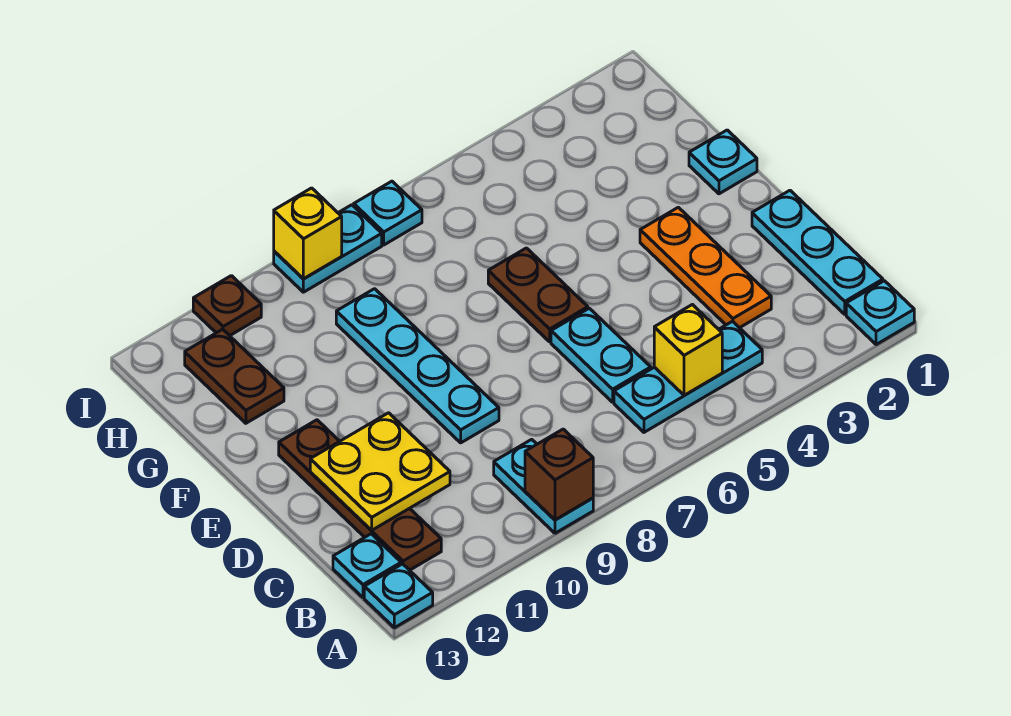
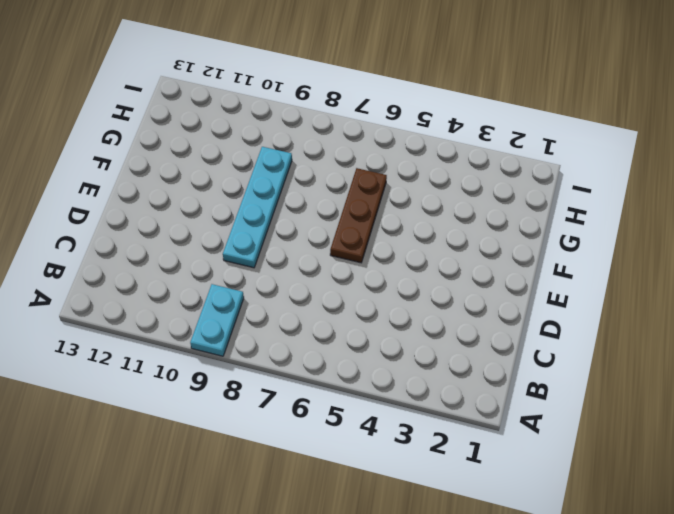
brown 1x3 plate [330,168,387,263] -> brown 1x2 plate [488,248,588,342]
none -> cyan 1x1 plate [846,281,914,345]
none -> cyan 1x1 plate [364,564,433,628]
none -> cyan 1x3 plate [752,190,883,314]

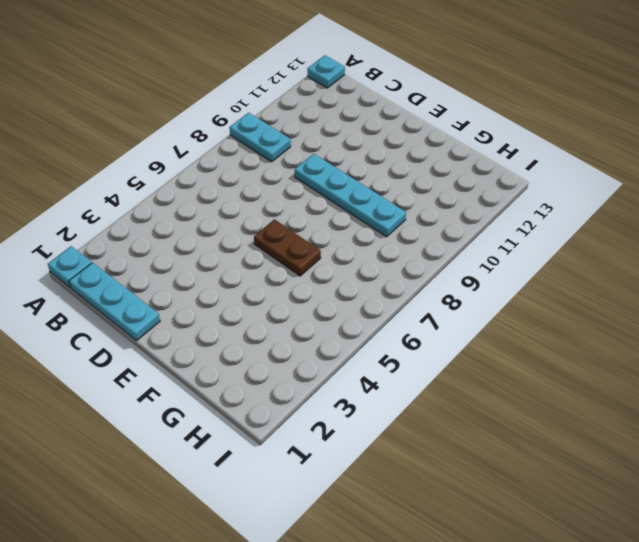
none -> cyan 1x3 plate [614,321,762,432]
none -> brown 1x4 plate [279,420,441,570]
none -> cyan 1x1 plate [333,534,401,598]

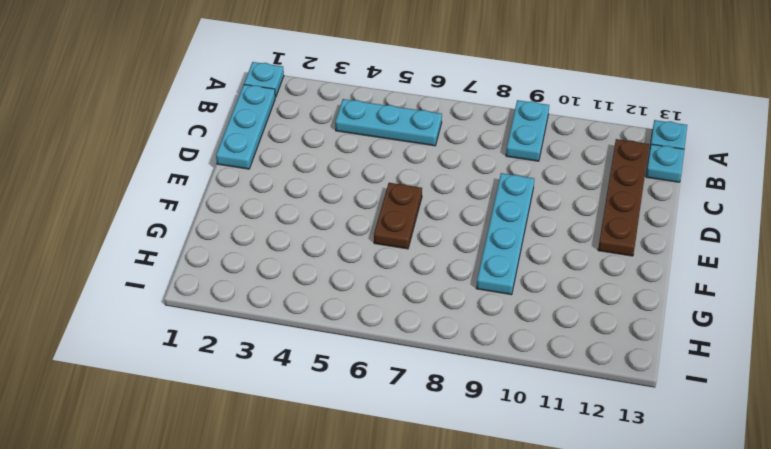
none -> orange 1x3 plate [640,207,771,328]
none -> cyan 1x2 plate [551,308,651,402]
none -> cyan 1x1 plate [689,130,757,194]

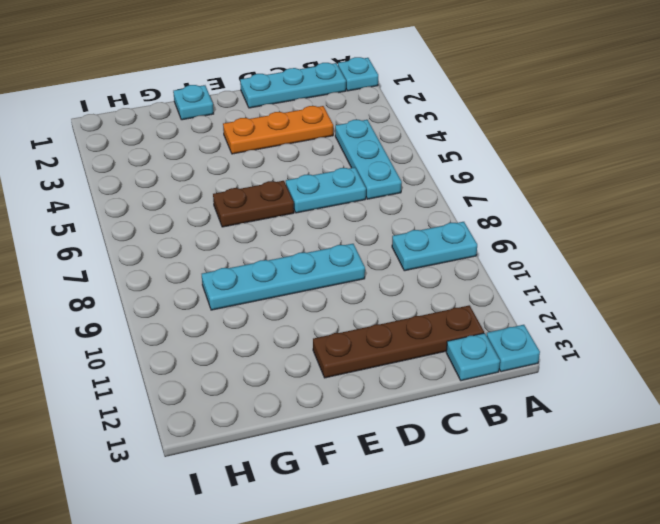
none -> brown 1x2 plate [185,329,284,423]
none -> cyan 1x1 plate [354,181,422,245]
none -> cyan 1x2 plate [274,205,382,292]

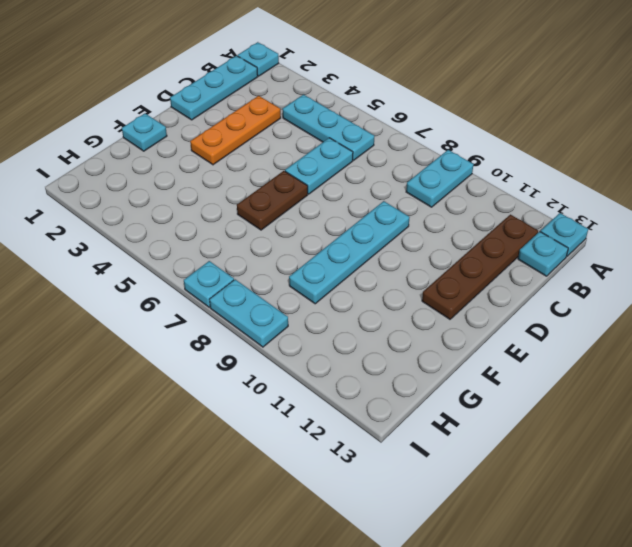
none -> brown 1x2 plate [185,329,284,423]
none -> brown 1x1 plate [193,276,261,336]
none -> brown 1x1 brick [525,429,593,520]

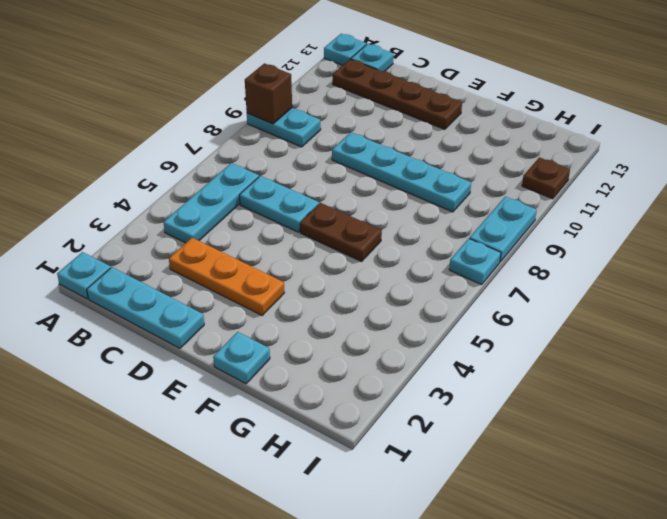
none -> brown 1x2 plate [185,329,284,423]
none -> yellow 1x1 brick [654,305,722,395]
none -> yellow 2x2 plate [310,413,450,531]

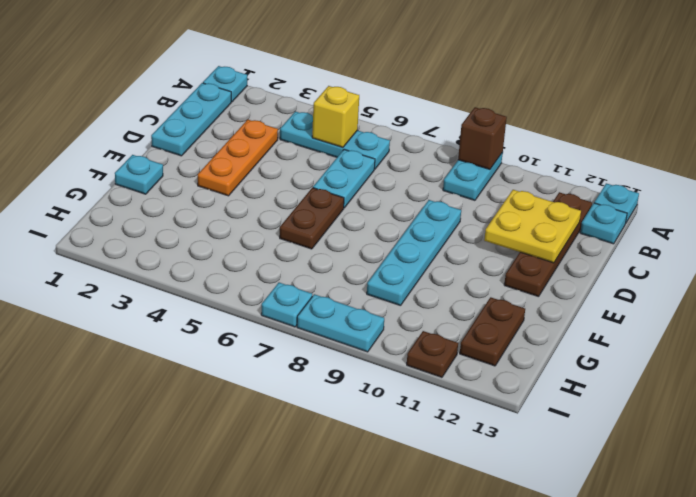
none -> yellow 1x1 brick [274,188,342,279]

